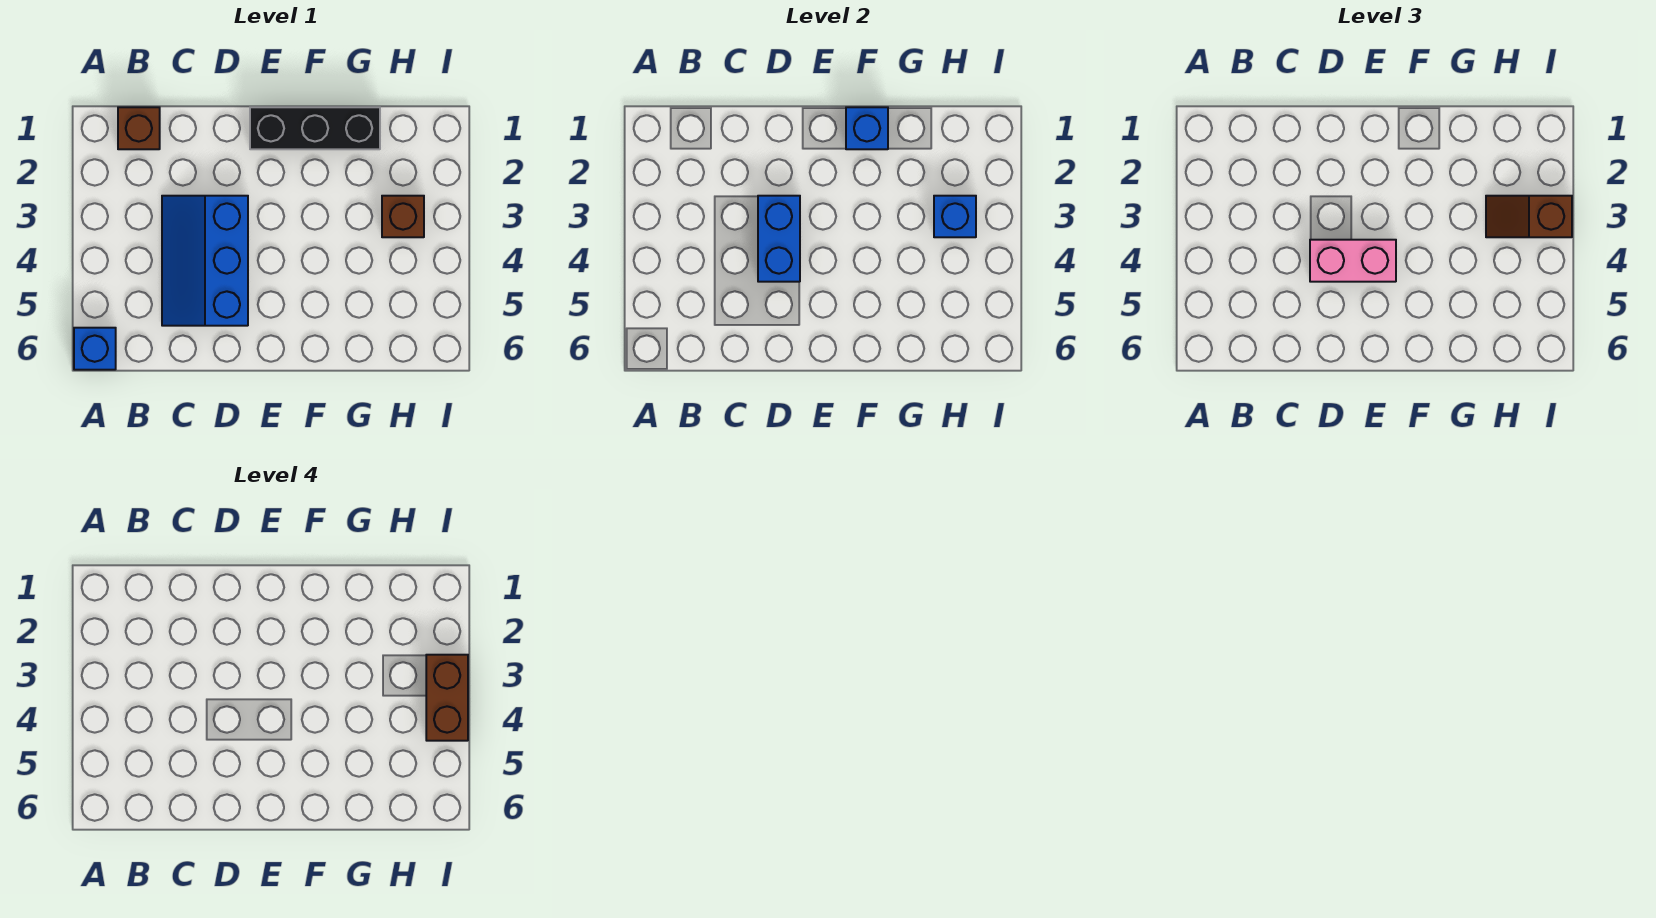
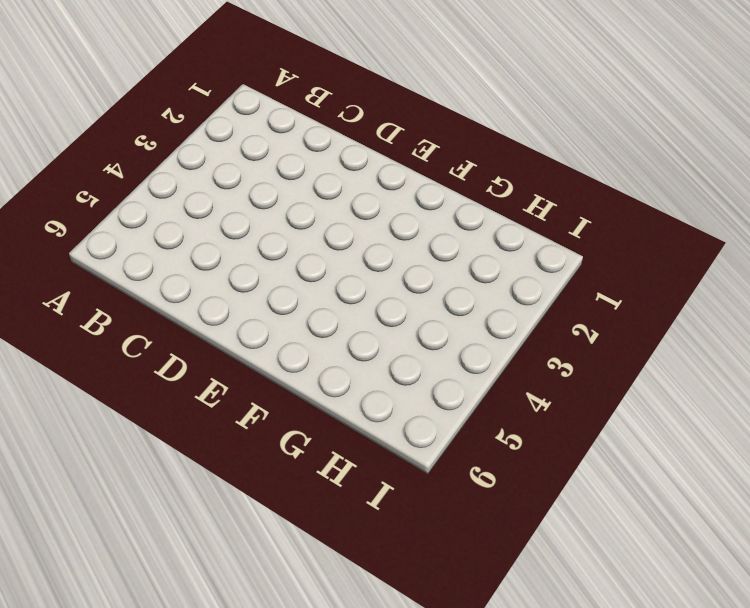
none -> blue 1x1 brick [74,328,116,370]
none -> brown 1x1 brick [118,107,160,149]

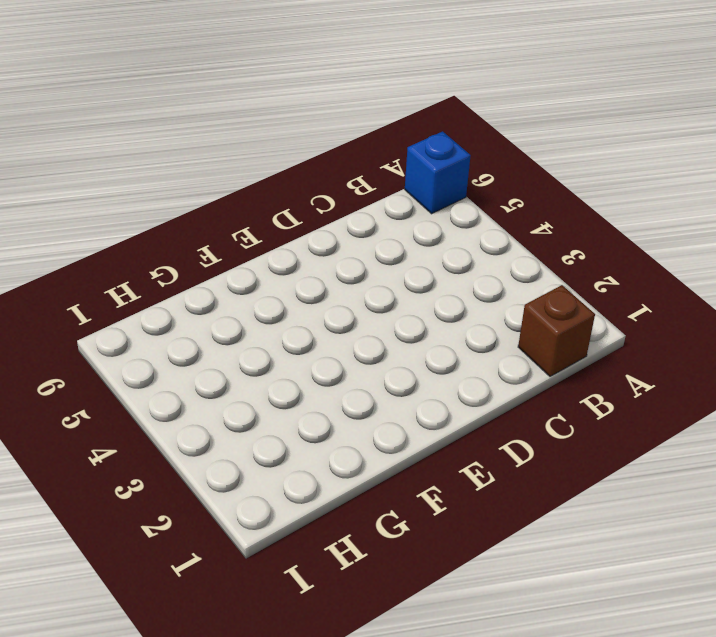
none -> blue 2x3 slope [162,196,248,326]
none -> black 1x3 brick [250,107,380,149]

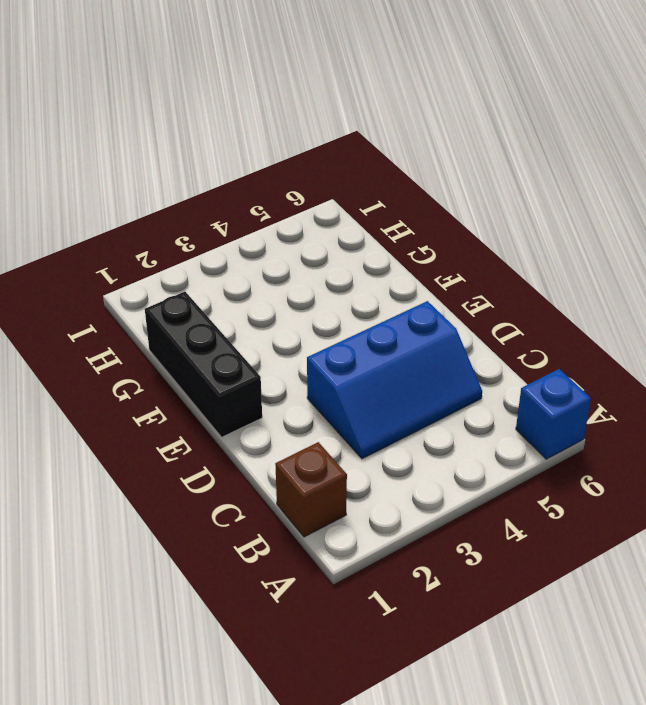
none -> brown 1x1 brick [382,196,424,237]
none -> blue 1x2 brick [758,196,800,282]

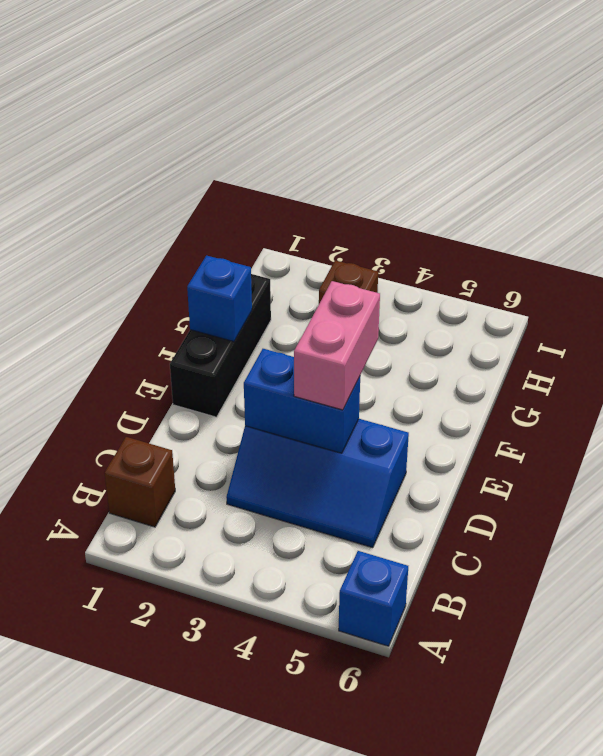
none -> blue 1x1 brick [934,196,976,237]
none -> brown 1x2 slope [1486,196,1572,237]

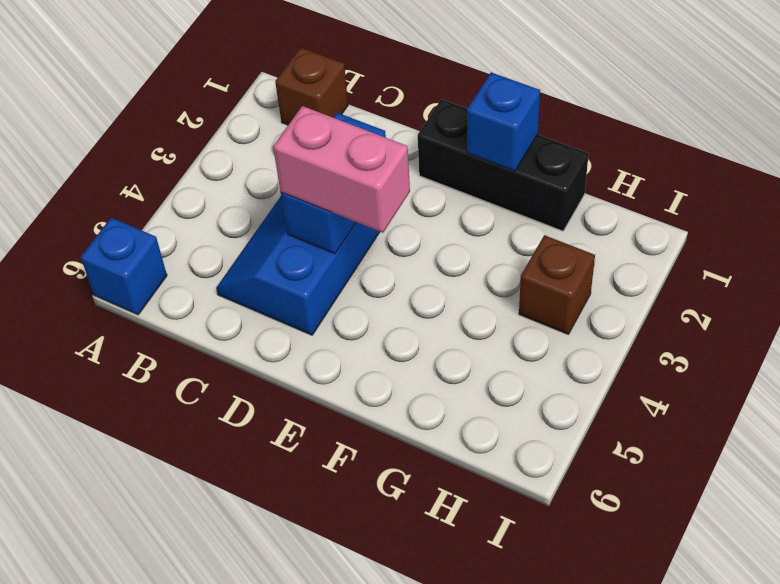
none -> blue 1x1 brick [934,196,976,237]
none -> brown 1x2 slope [1486,196,1572,237]

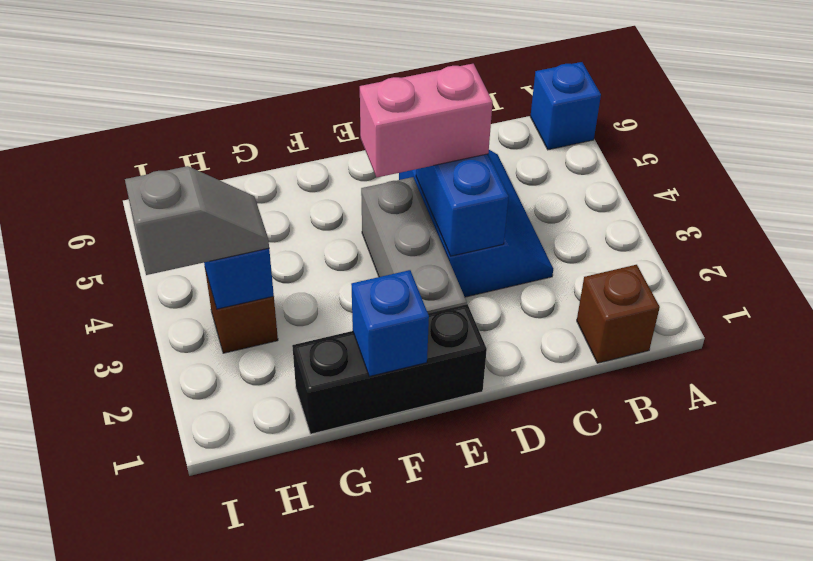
grey 1x3 brick [361,177,467,313] -> none
grey 1x2 slope [125,166,269,275] -> brown 1x2 slope [1486,196,1572,237]
none -> brown 1x2 brick [426,655,468,741]

